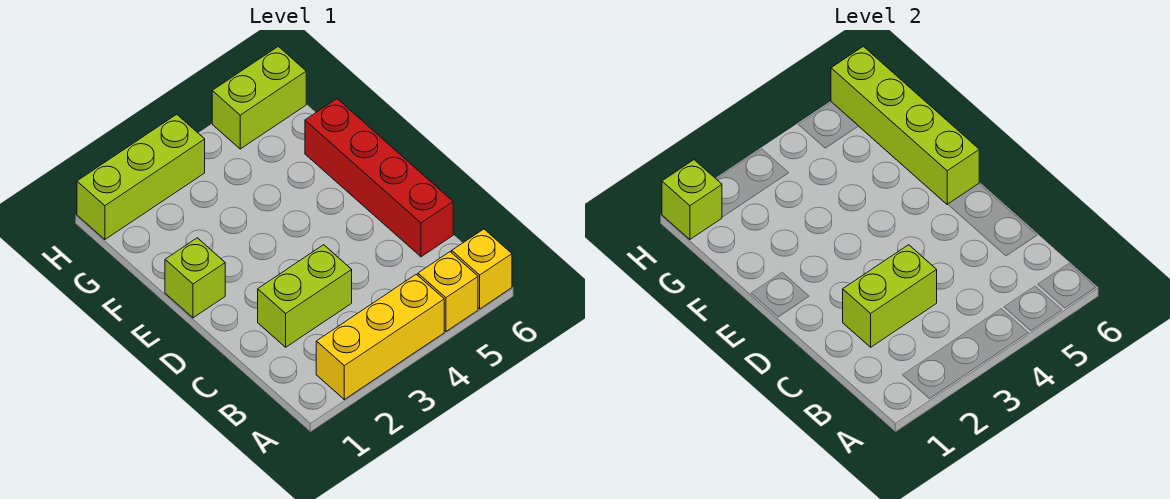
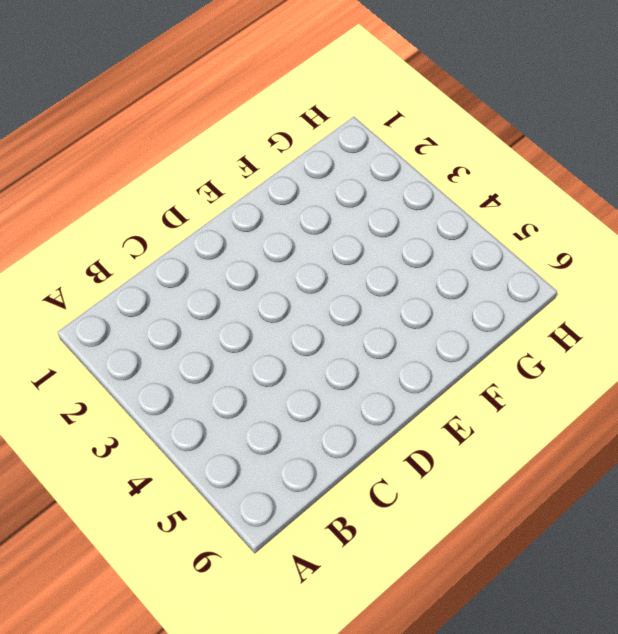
none -> yellow 1x3 brick [316,274,444,399]
none -> yellow 1x1 brick [418,252,478,331]

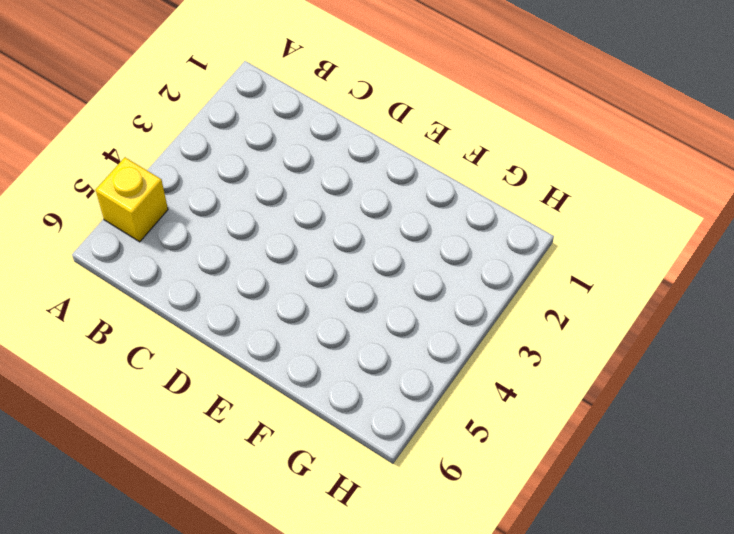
none -> yellow 1x3 brick [316,274,444,399]
none -> yellow 1x1 brick [452,229,512,309]

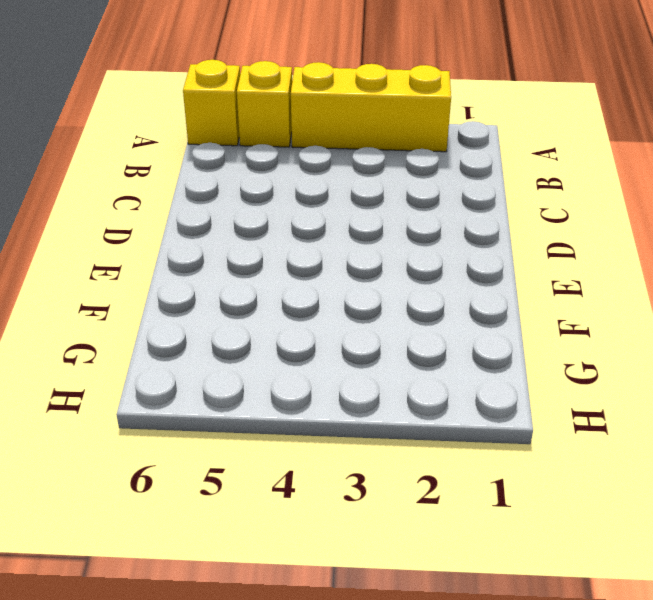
none -> lime 1x2 brick [258,245,352,347]
none -> red 1x4 brick [305,99,453,257]

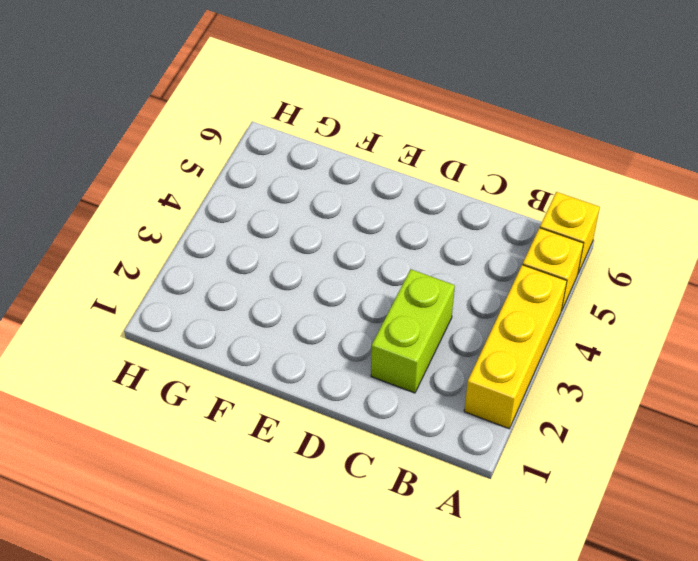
none -> red 1x4 brick [305,99,453,257]
none -> lime 1x1 brick [165,238,225,318]

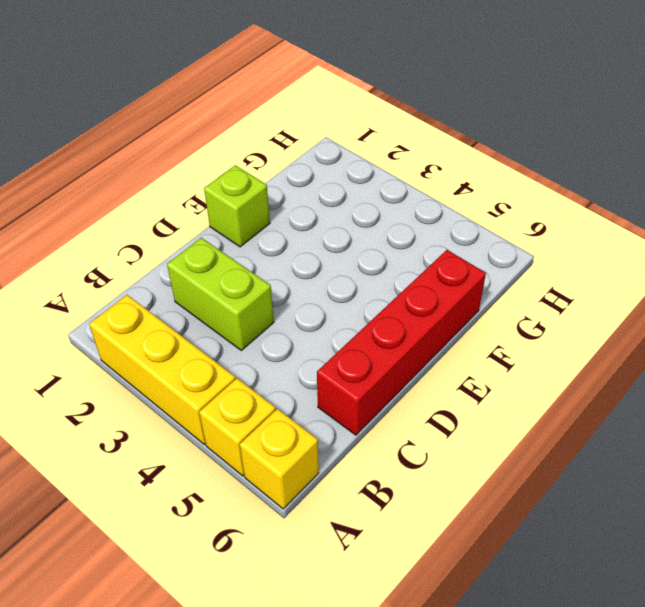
none -> lime 1x3 brick [77,114,205,239]
none -> lime 1x2 brick [212,46,306,149]

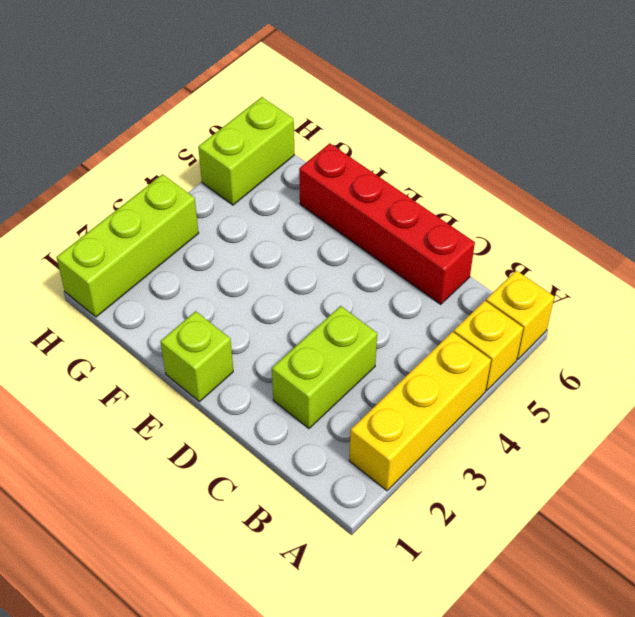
none -> lime 1x2 brick [843,245,937,347]
none -> lime 1x4 brick [831,46,979,204]

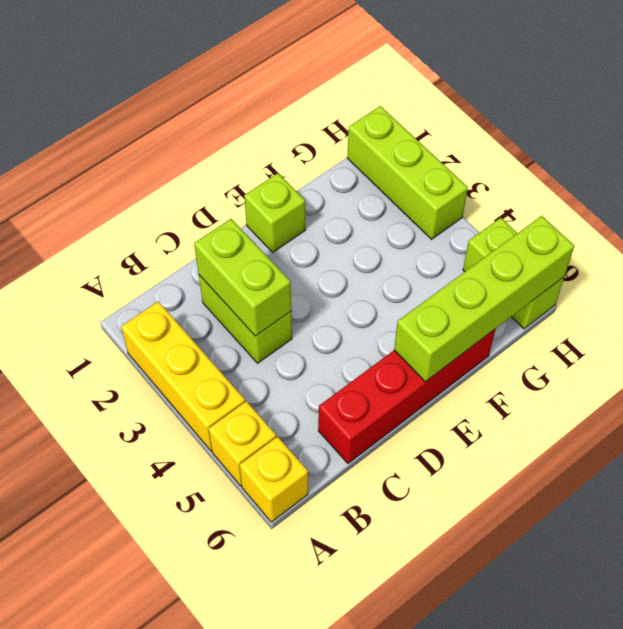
none -> lime 1x1 brick [662,160,722,239]

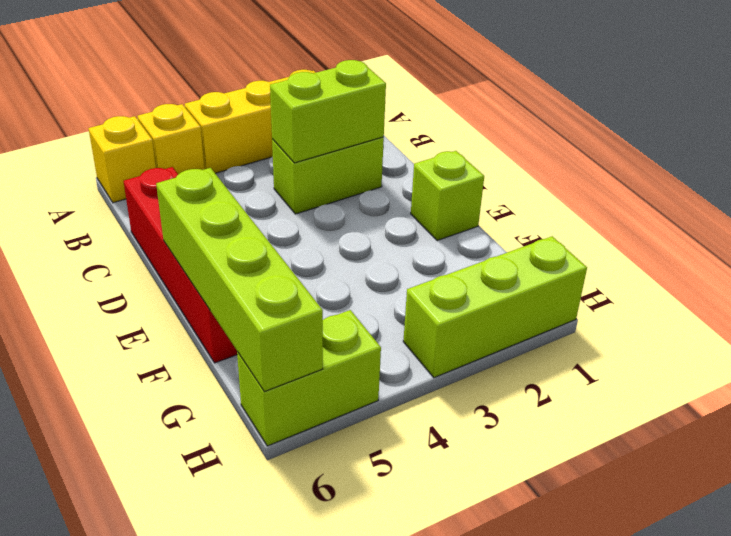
none -> lime 1x1 brick [662,160,722,239]

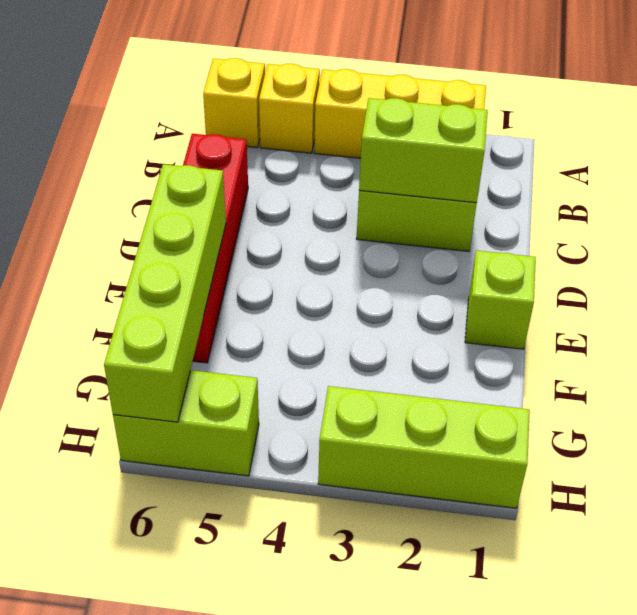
none -> lime 1x1 brick [662,160,722,239]

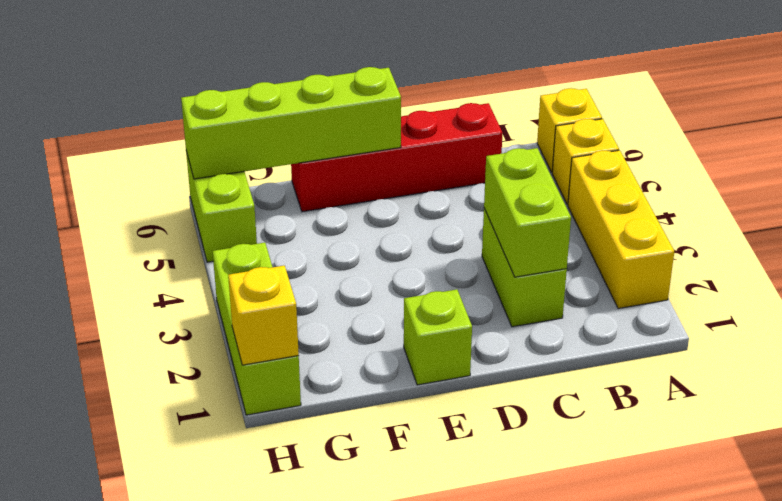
yellow 1x1 brick [228,266,299,365] -> lime 1x1 brick [662,160,722,239]

